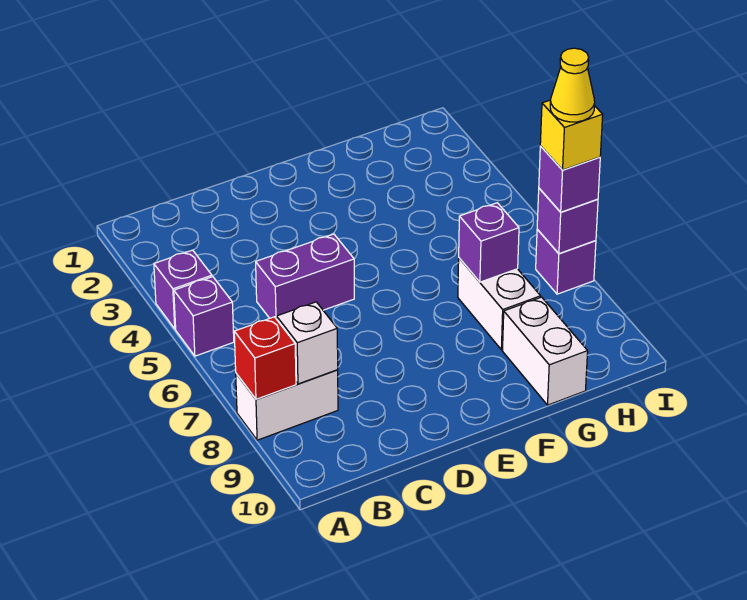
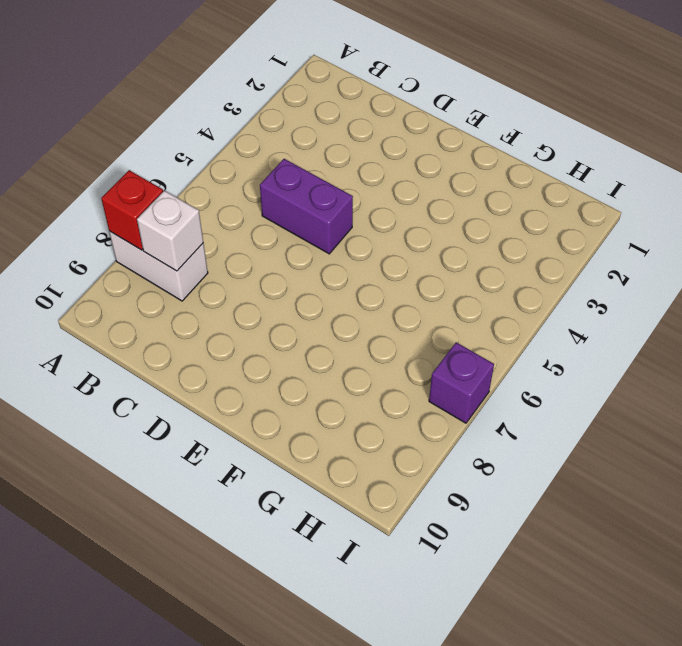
none -> purple 1x1 brick [154,250,212,329]
none -> purple 1x1 brick [174,277,234,356]
none -> white 1x2 brick [458,258,541,350]

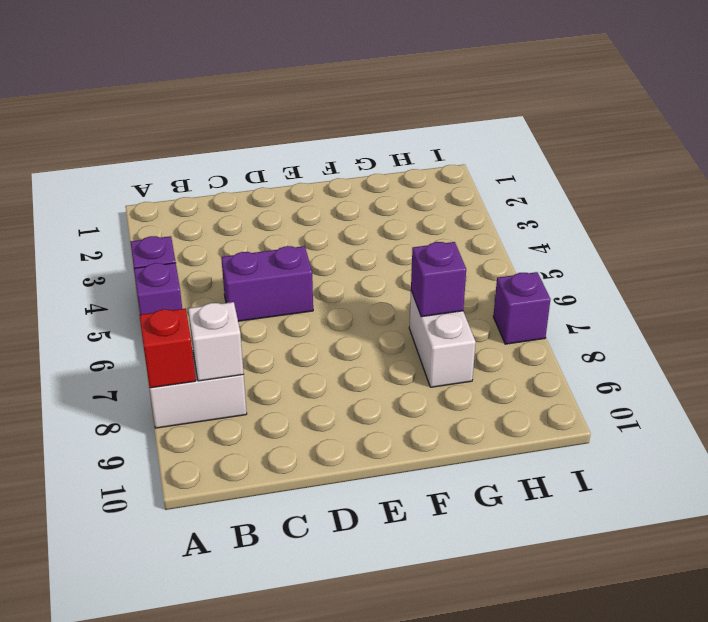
none -> white 1x2 brick [503,297,588,405]
none -> purple 1x1 brick [537,188,598,254]
none -> purple 1x1 brick [539,146,600,212]

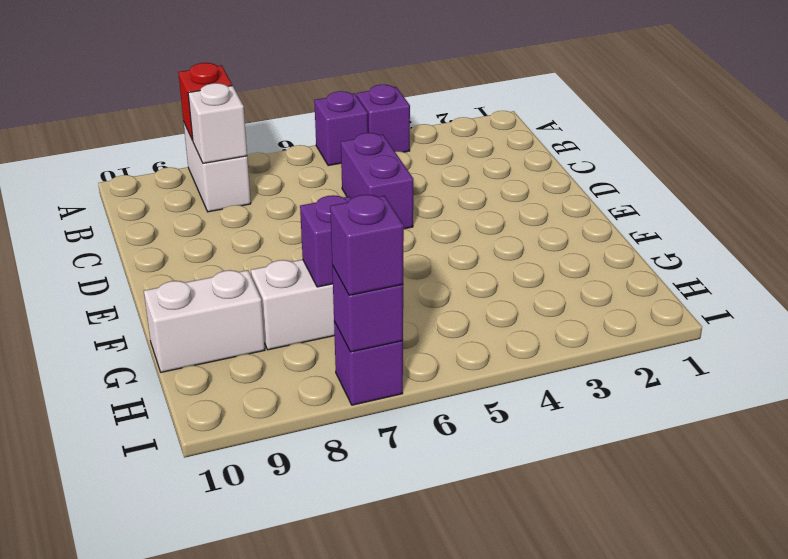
none -> yellow 1x1 brick [540,100,603,170]
none -> yellow 1x1 cone [550,48,595,122]

